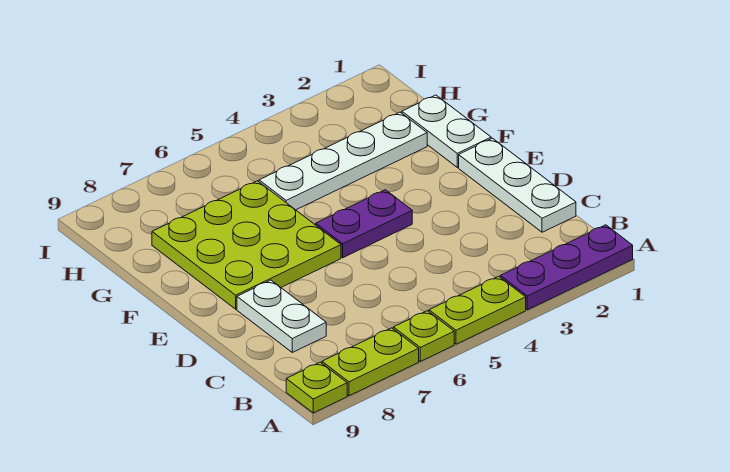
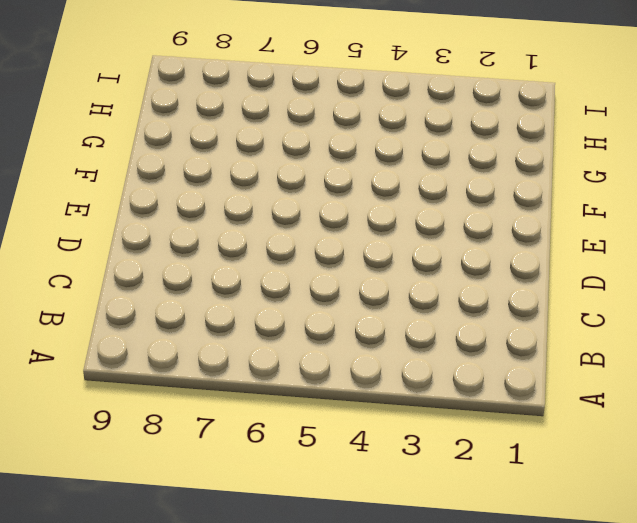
none -> purple 1x3 plate [500,225,633,310]
none -> lime 1x2 plate [429,276,526,344]

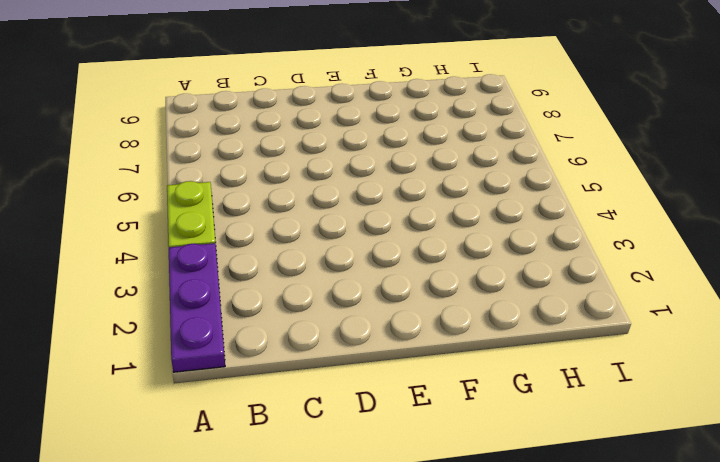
none -> lime 1x1 plate [393,311,454,361]
none -> lime 1x2 plate [322,328,419,396]

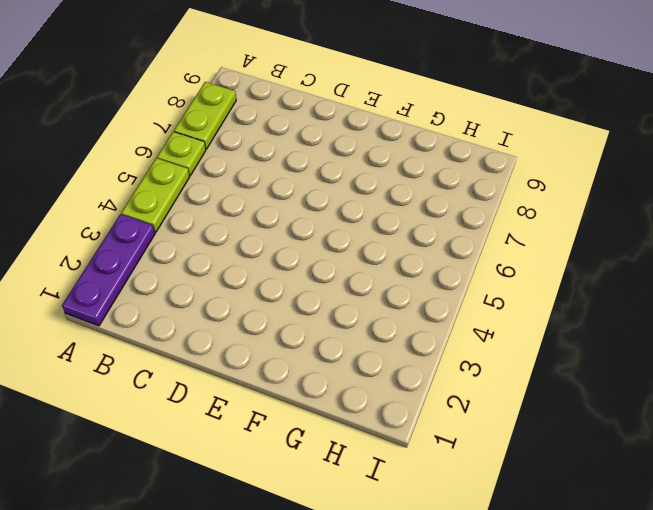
none -> lime 1x1 plate [286,362,347,413]
none -> white 1x3 plate [459,138,576,232]

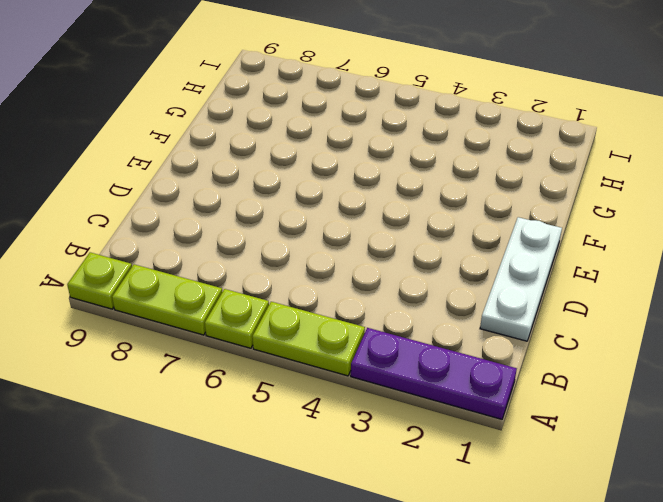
none -> white 1x2 plate [237,280,326,352]
none -> purple 1x2 plate [316,190,412,258]

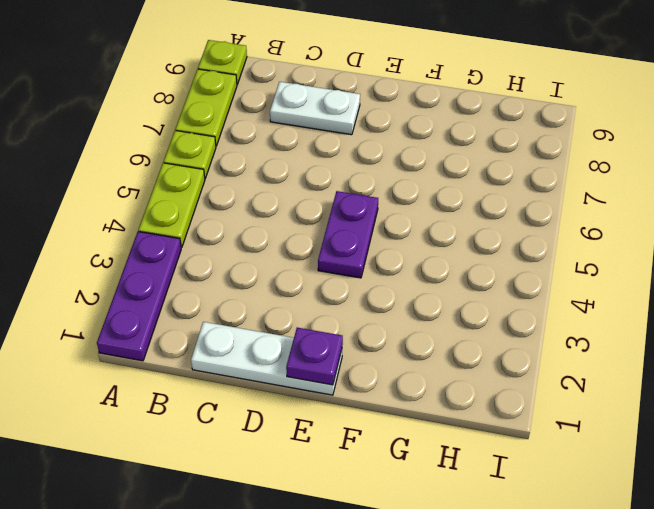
purple 1x1 plate [286,328,343,385] -> none
none -> lime 3x3 plate [152,181,341,309]
none -> white 1x2 plate [402,95,491,167]

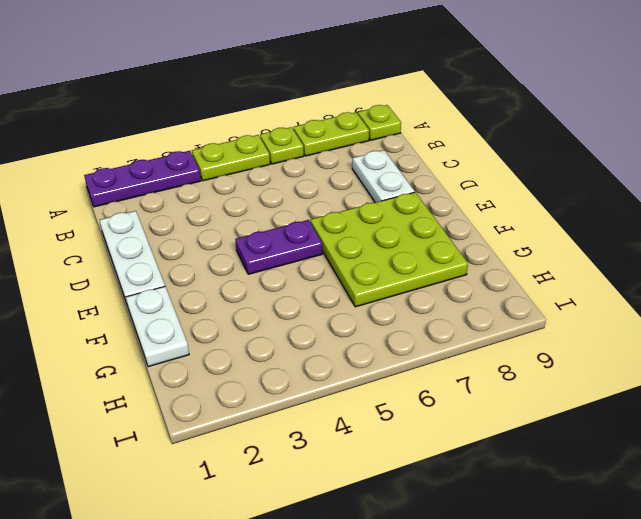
none -> white 1x4 plate [259,112,427,210]

